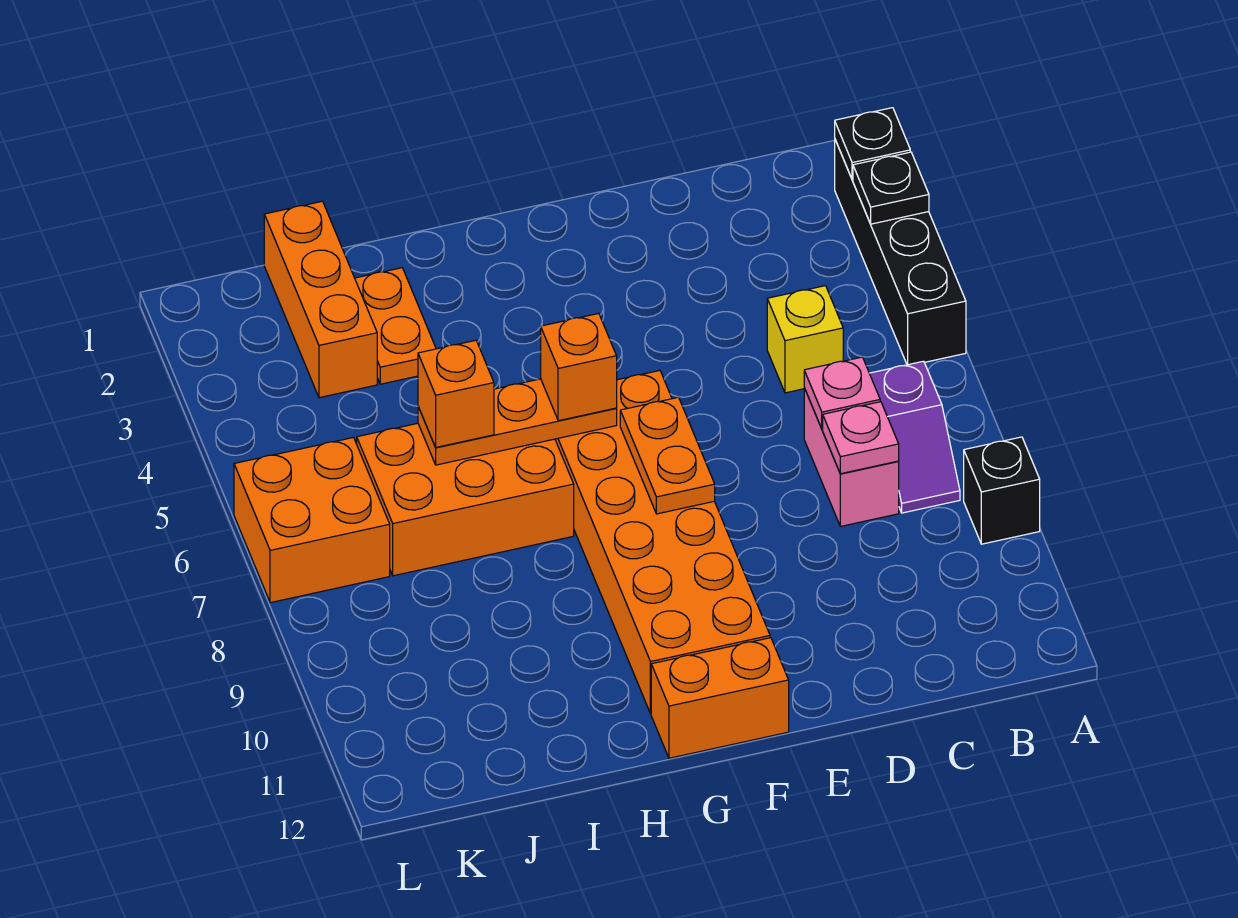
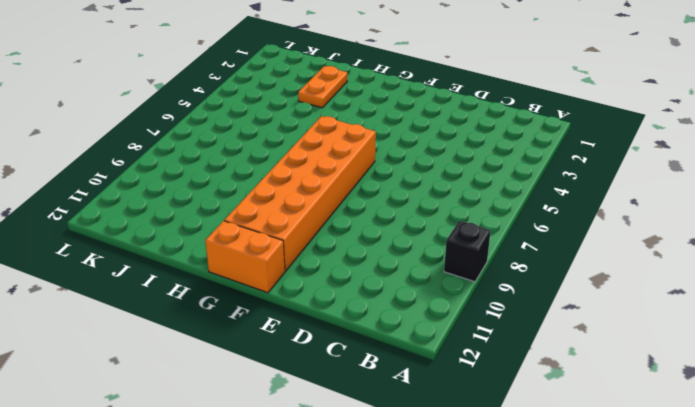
none -> black 1x4 brick [835,140,966,365]
none -> purple 1x2 slope [869,361,960,513]
none -> yellow 1x1 brick [767,286,843,393]

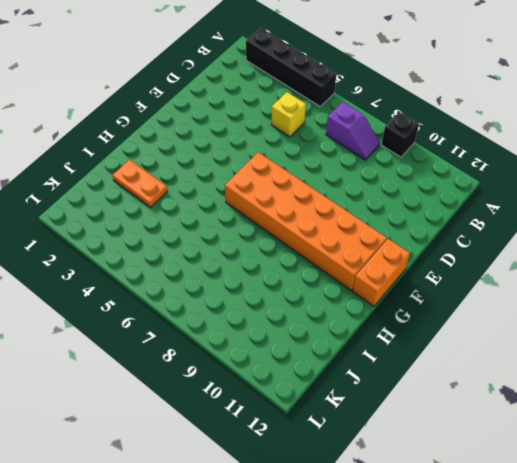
none -> pink 1x2 brick [804,388,899,526]
none -> orange 2x3 brick [357,423,574,576]
none -> orange 1x3 brick [264,201,377,398]

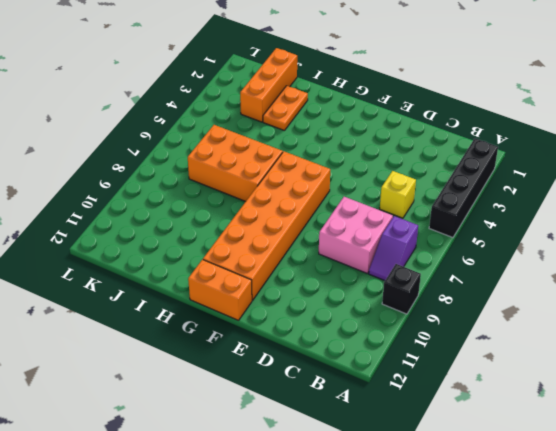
pink 2x2 brick [319,197,393,273] -> pink 1x2 brick [804,388,899,526]
none -> orange 2x2 brick [234,438,390,603]
none -> black 1x1 plate [835,108,910,180]
none -> black 1x1 plate [853,152,929,224]

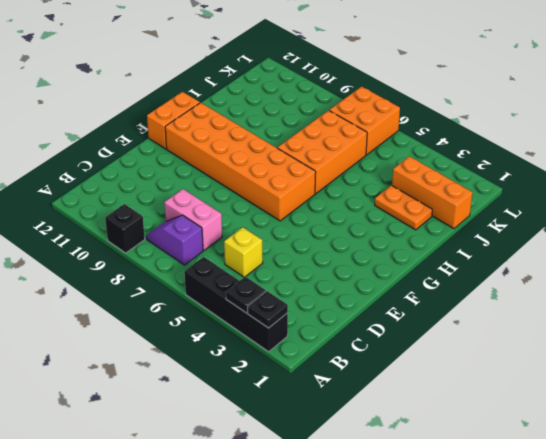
none -> pink 1x1 plate [804,357,880,429]
none -> pink 1x1 plate [823,402,899,474]
none -> orange 1x2 plate [620,397,715,514]

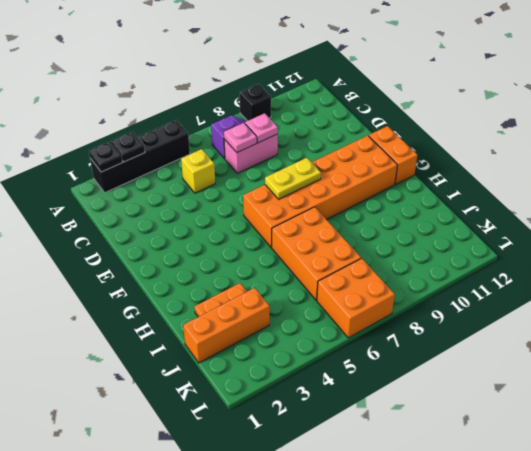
yellow 1x2 plate [265,158,321,199] -> orange 1x2 plate [620,397,715,514]
none -> orange 1x3 plate [418,379,617,465]
none -> orange 1x1 brick [541,313,617,421]
none -> orange 1x1 brick [418,340,494,447]

